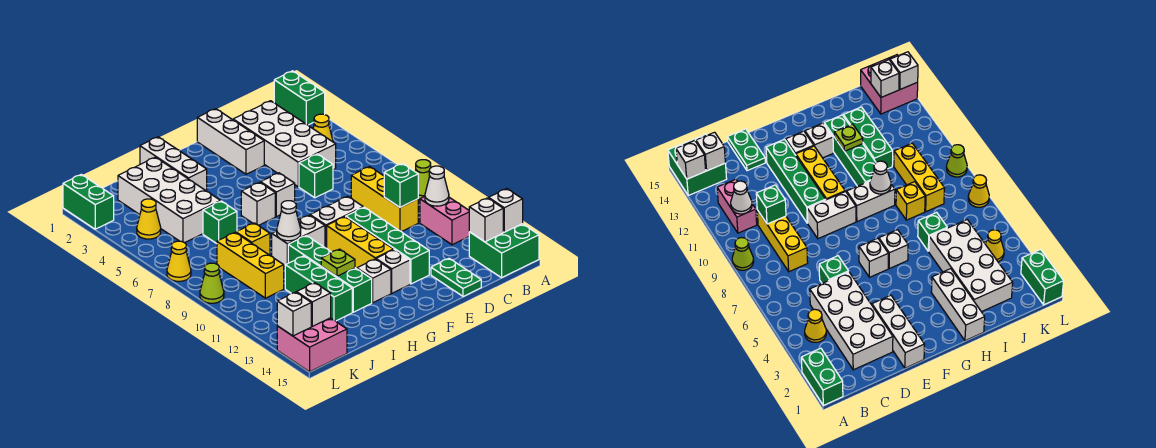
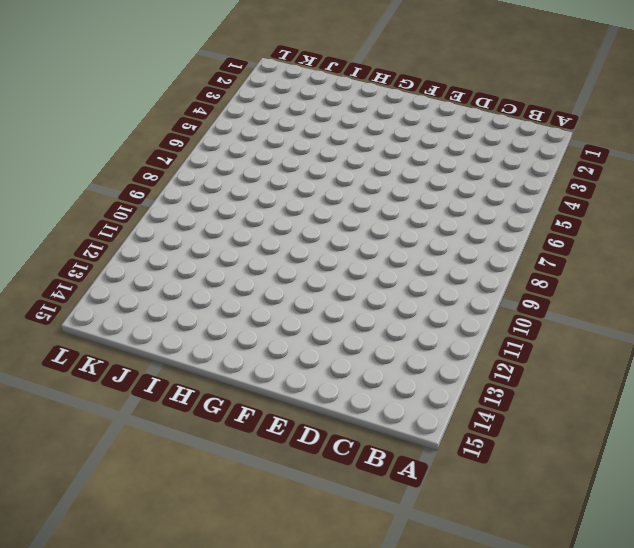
none -> green 1x2 brick [274,71,325,125]
none -> lime 1x1 cone [415,160,431,199]
none -> green 2x2 brick [469,224,539,278]
none -> yellow 1x1 cone [313,114,333,142]

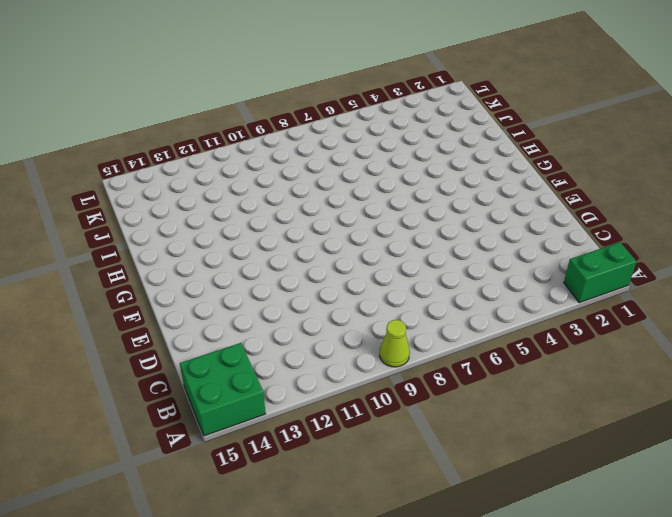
none -> yellow 1x1 cone [313,114,333,142]
none -> pink 1x2 brick [420,197,469,245]
none -> white 2x4 brick [233,101,336,187]
none -> yellow 1x3 brick [351,167,418,232]

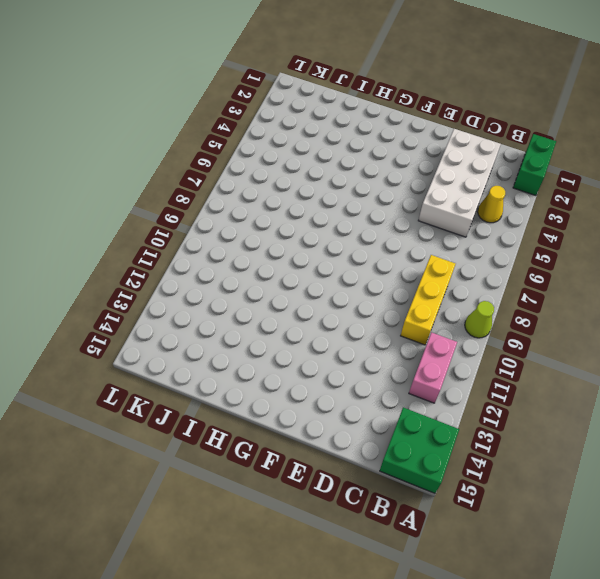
none -> green 1x1 brick [299,154,333,198]
none -> green 1x2 plate [431,258,481,297]
none -> white 1x3 brick [197,109,264,174]
none -> white 1x2 brick [310,196,363,248]

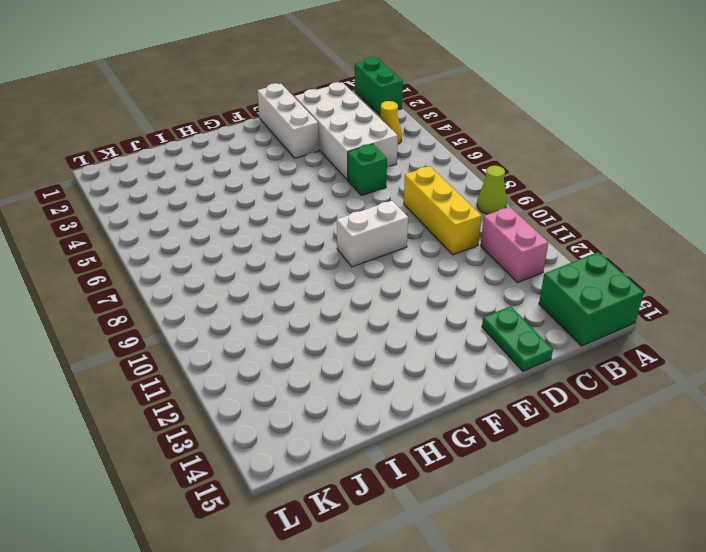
none -> green 1x4 brick [346,207,429,284]
none -> white 1x1 brick [261,173,295,217]
none -> yellow 1x3 brick [327,217,394,269]
none -> white 1x1 brick [376,250,410,293]

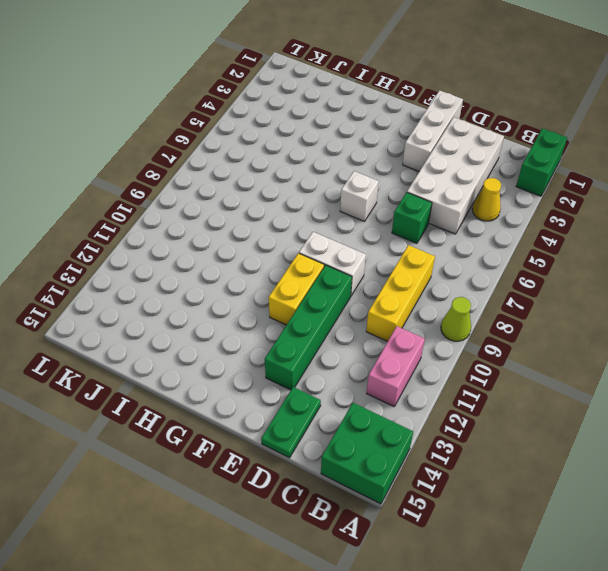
yellow 1x2 brick [269,253,324,325] -> yellow 1x3 brick [327,217,394,269]
none -> white 1x1 brick [376,250,410,293]
none -> white 1x1 brick [241,182,275,225]
none -> white 1x2 brick [272,215,325,267]
none -> white 1x1 brick [357,259,391,303]

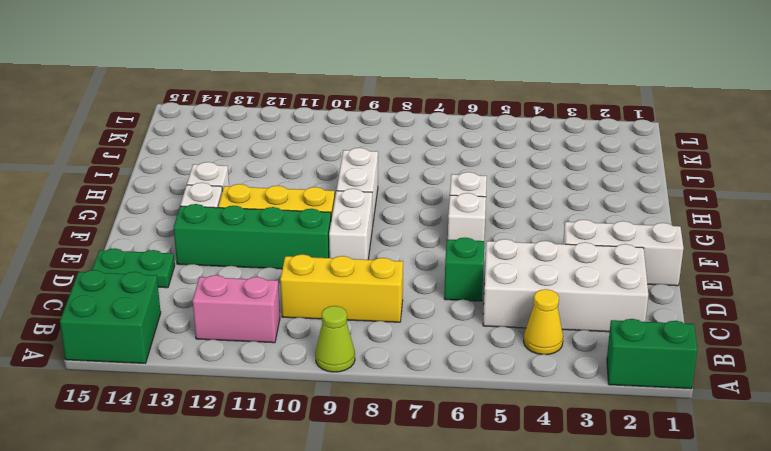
none -> white 1x3 brick [140,137,207,191]
none -> green 1x4 brick [288,236,372,312]
none -> white 2x4 brick [118,157,220,243]
none -> green 1x1 brick [203,201,237,244]

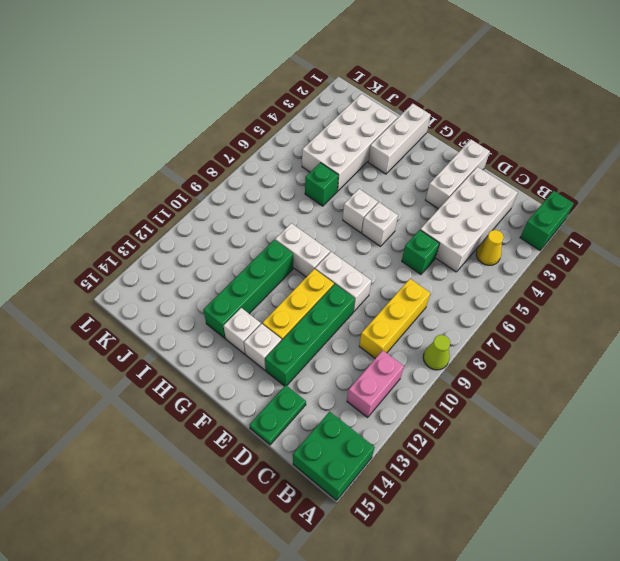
none -> yellow 1x1 brick [236,223,270,255]
none -> green 1x3 brick [285,256,352,321]
none -> yellow 1x3 brick [217,233,284,298]
none -> yellow 1x1 cone [137,199,161,239]

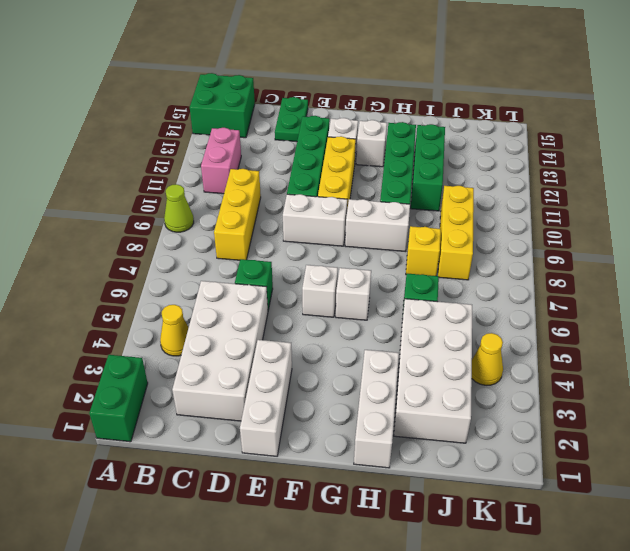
none -> pink 2x2 brick [277,318,347,372]
none -> green 1x2 brick [63,174,114,229]
none -> yellow 1x1 cone [167,241,191,281]
none -> lime 1x1 cone [200,263,224,303]

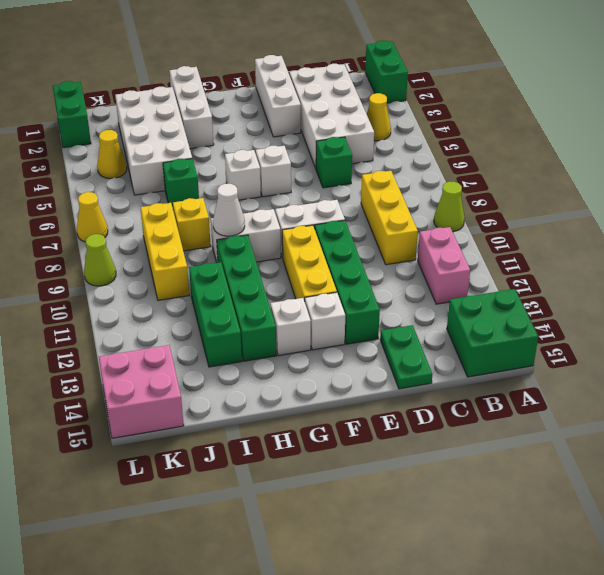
none -> white 1x1 brick [489,189,523,232]
none -> white 1x1 cone [425,166,449,206]
none -> white 1x1 brick [469,198,503,242]
none -> green 1x1 brick [384,164,418,207]

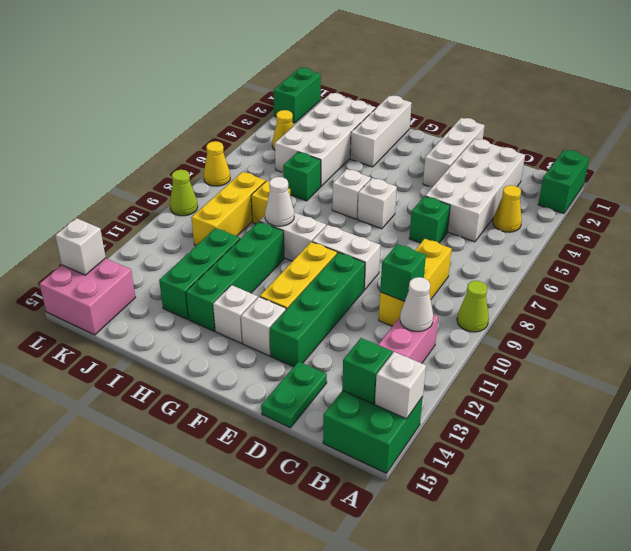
green 1x1 brick [342,338,392,404] -> white 1x1 brick [469,198,503,242]
none -> lime 1x1 plate [321,249,355,276]
none -> white 1x1 brick [297,283,331,326]

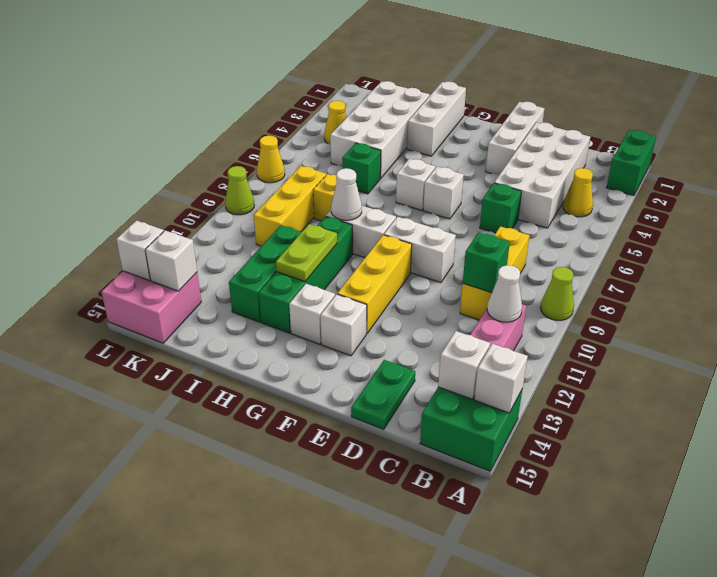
lime 1x2 plate [276,224,337,281] -> lime 1x1 plate [321,249,355,276]
none -> green 1x4 brick [346,207,429,284]
none -> green 1x2 brick [63,174,114,229]

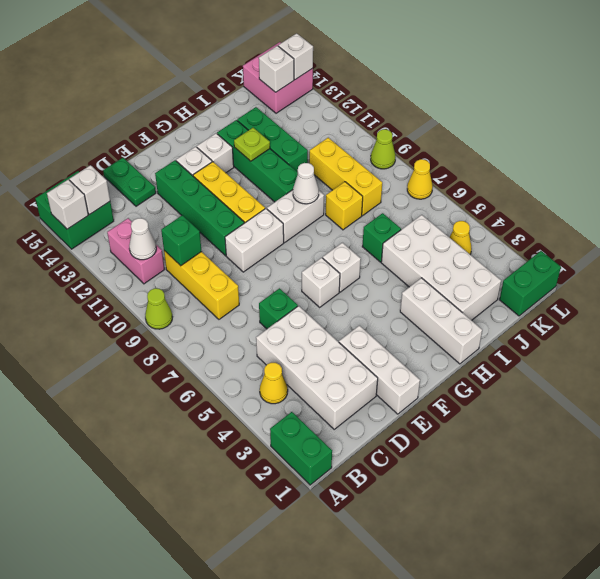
green 1x2 brick [500,251,561,316] -> green 1x2 brick turned to [63,174,114,229]

